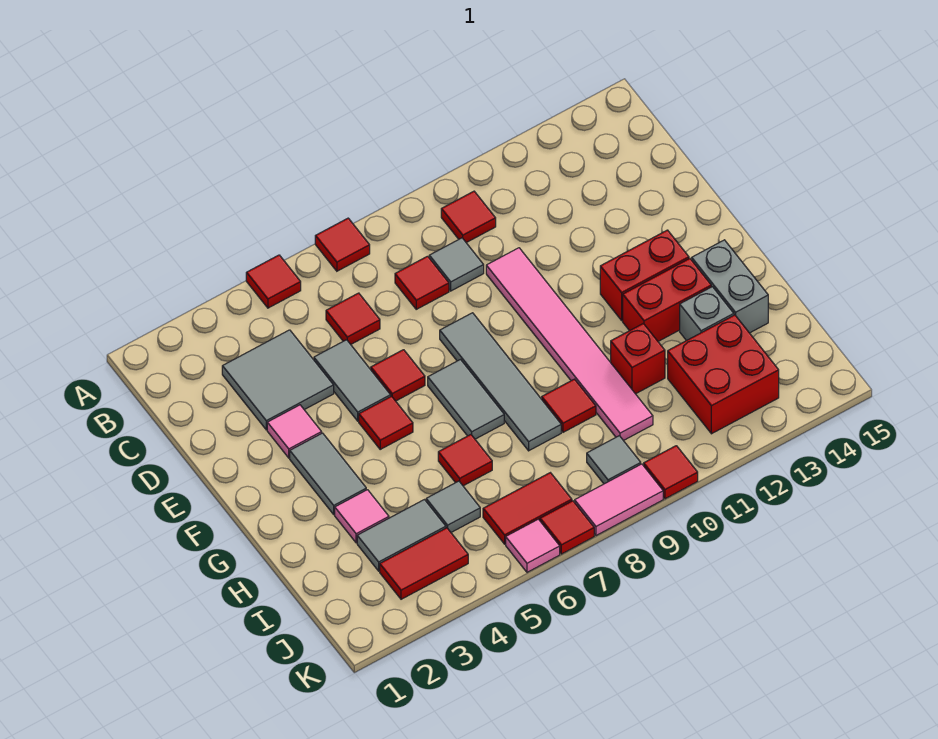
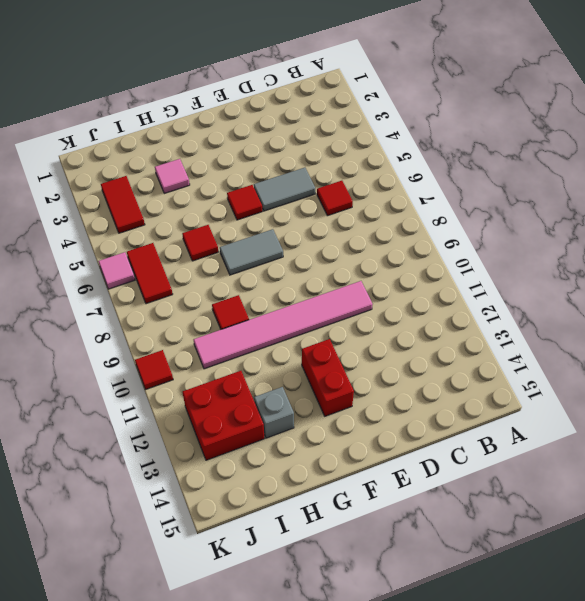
none -> red 1x1 tile [246,255,301,308]
none -> red 1x1 tile [315,218,370,271]
none -> red 1x1 tile [441,191,496,243]
none -> grey 2x2 tile [222,330,334,430]

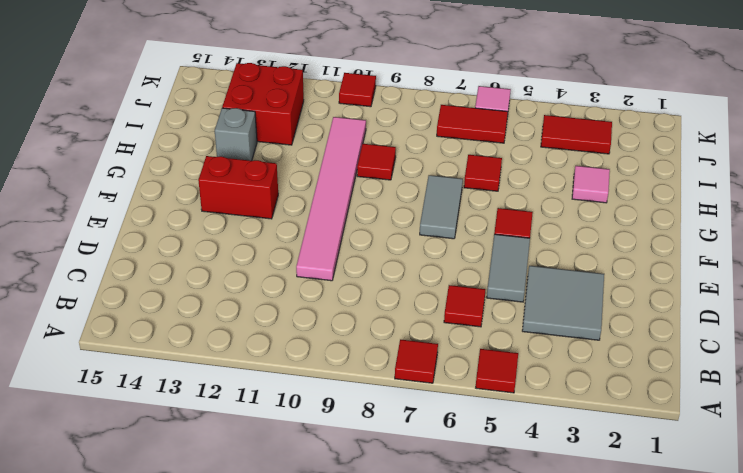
none -> red 1x1 tile [441,191,496,243]
none -> red 1x1 tile [395,256,449,309]
none -> grey 1x1 tile [429,238,484,291]
none -> pink 1x1 tile [267,405,322,458]

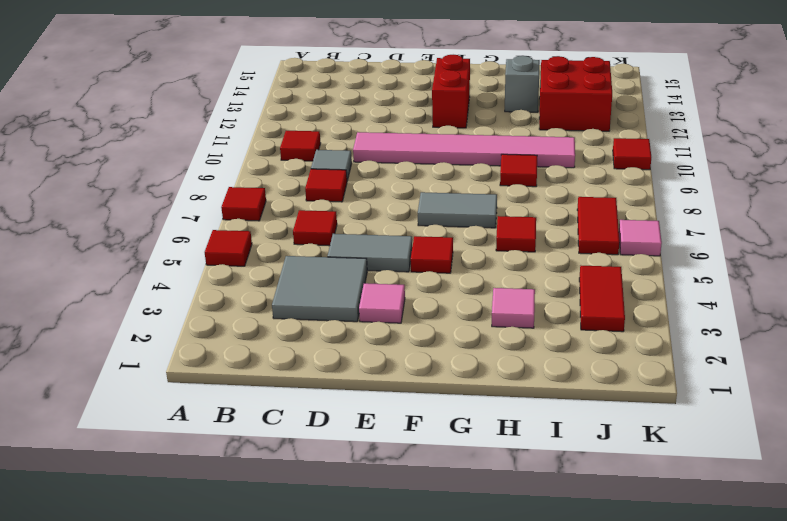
none -> red 1x1 tile [371,350,425,401]
none -> grey 1x4 tile [440,313,561,451]
none -> grey 1x2 tile [290,433,366,514]
none -> red 1x2 brick [623,259,711,341]

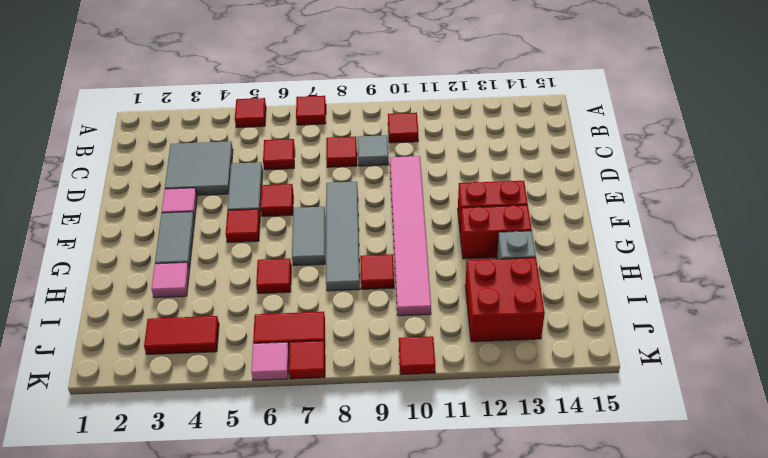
none -> grey 1x2 brick [692,240,768,333]
none -> red 1x1 brick [611,323,665,394]
none -> grey 1x2 tile [357,500,446,571]
none -> grey 1x1 tile [426,481,480,532]

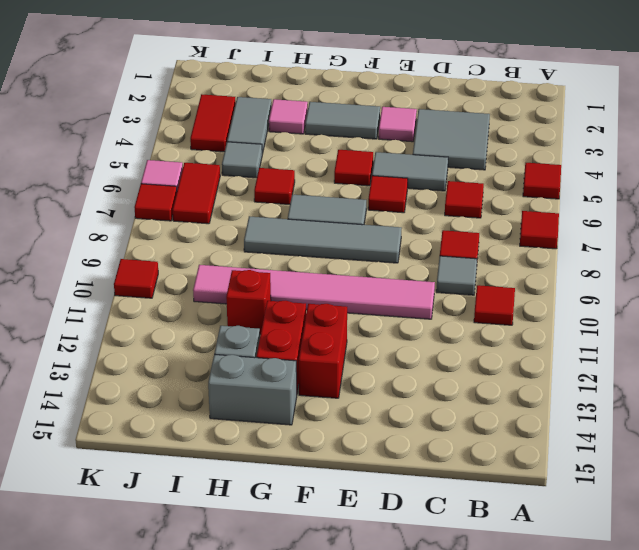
none -> red 1x1 tile [542,379,596,432]
none -> red 2x2 brick [668,315,779,434]
none -> grey 1x1 tile [587,436,641,484]
none -> pink 1x2 tile [575,464,663,536]

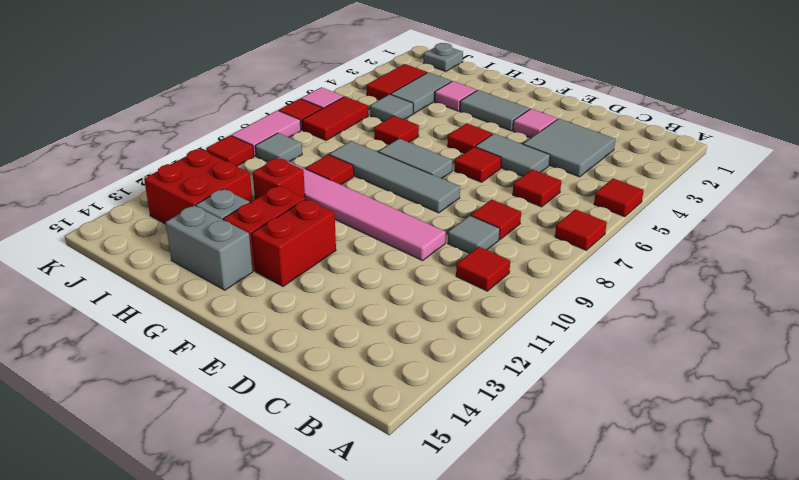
grey 1x1 plate [424,43,463,71] -> none

